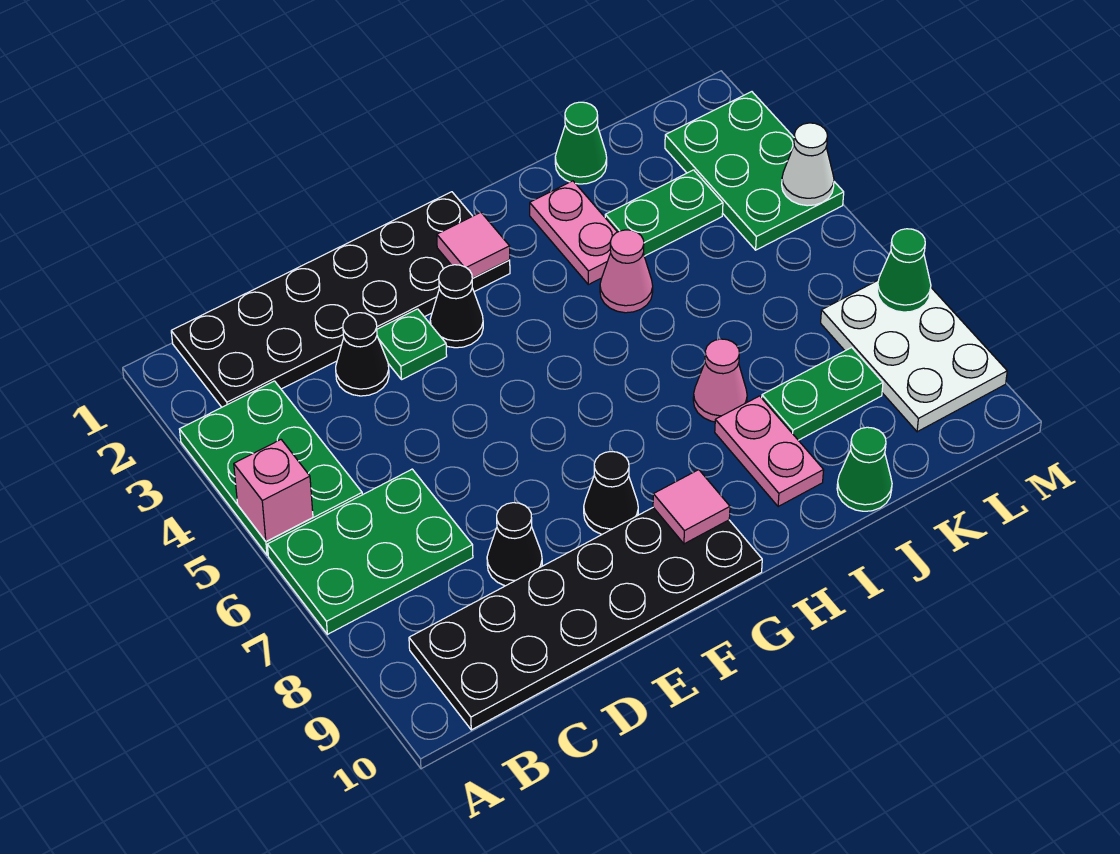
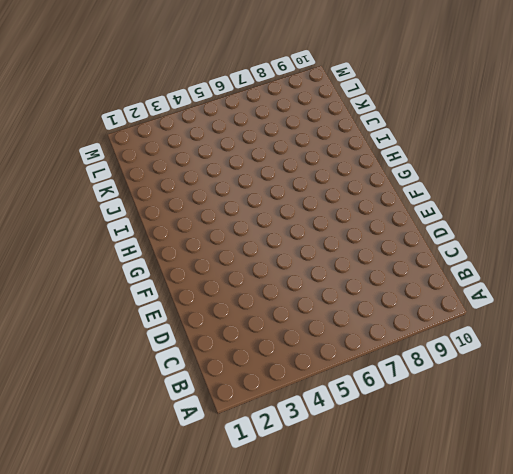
none -> green 2x3 plate [179,381,362,555]
none -> green 2x3 plate [267,469,473,634]
none -> black 2x6 plate [171,192,510,407]

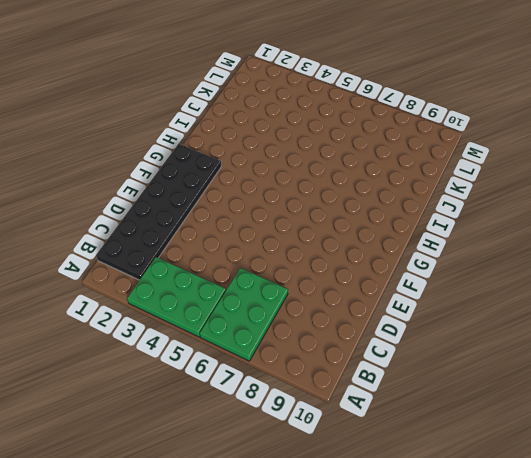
none -> black 2x6 plate [409,508,762,730]
none -> black 1x1 cone [336,313,389,396]
none -> black 1x1 cone [487,503,542,586]

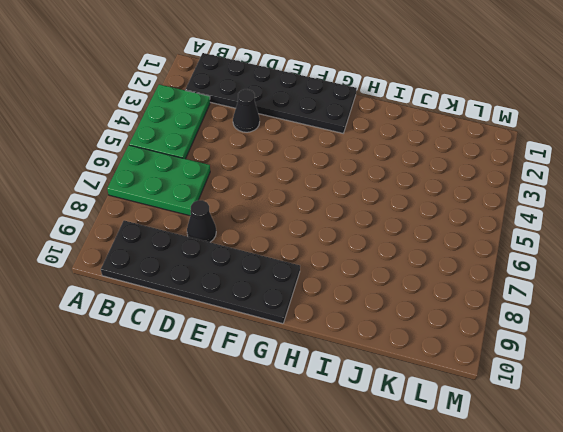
none -> green 1x1 plate [377,309,447,379]
none -> black 1x1 cone [430,265,483,348]
none -> black 1x1 cone [584,452,638,534]

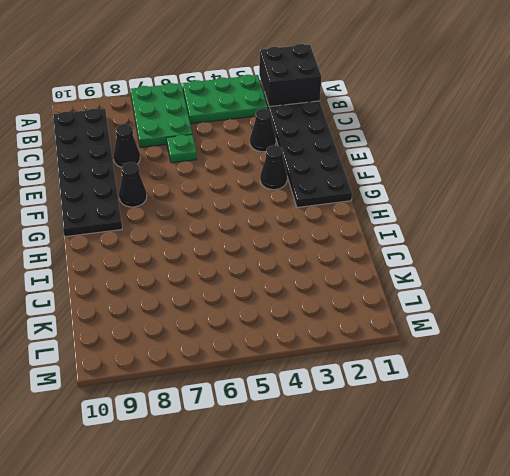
black 2x2 brick [259,44,322,107] -> none
green 1x1 plate [167,134,197,163] -> green 1x1 plate moved to [377,309,447,379]
none -> pink 1x2 plate [530,181,617,285]
none -> pink 1x1 cone [600,230,653,313]
none -> pink 1x1 cone [693,339,747,422]

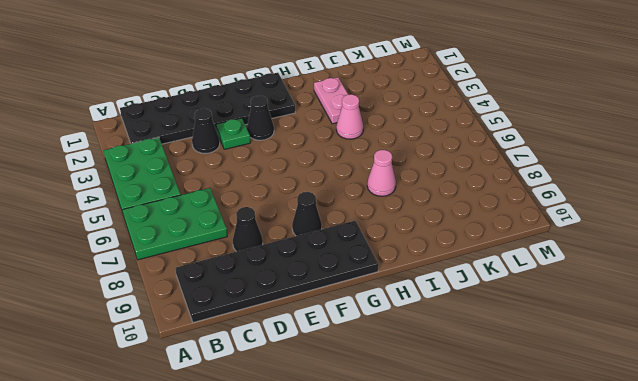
none -> pink 1x2 plate [715,396,824,507]
none -> green 1x1 cone [555,102,607,184]
none -> green 1x2 plate [605,170,723,256]

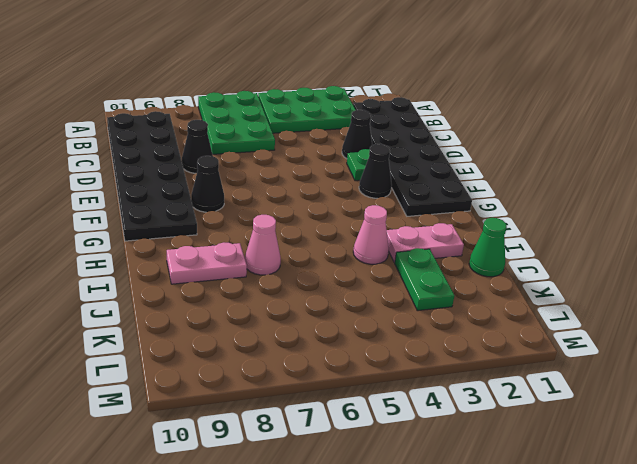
none -> green 1x2 plate [762,347,883,440]
none -> green 1x1 cone [837,427,892,511]
none -> green 2x3 plate [665,92,844,250]

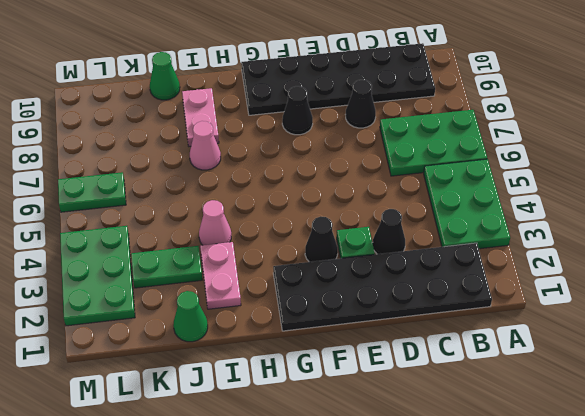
green 1x2 plate [58,172,126,212] -> green 1x2 plate moved to [762,347,883,440]
none -> white 2x3 plate [821,280,1007,432]
none -> pink 1x1 brick [234,440,313,541]
none -> pink 1x1 tile [437,212,510,278]

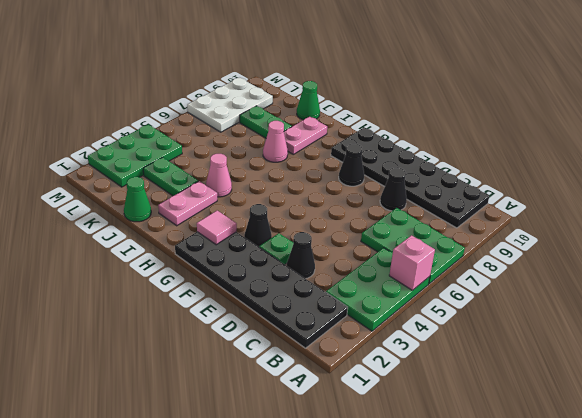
none -> pink 1x1 tile [653,470,730,544]
none -> white 1x1 cone [782,123,834,206]
none -> green 1x1 cone [877,229,931,312]

